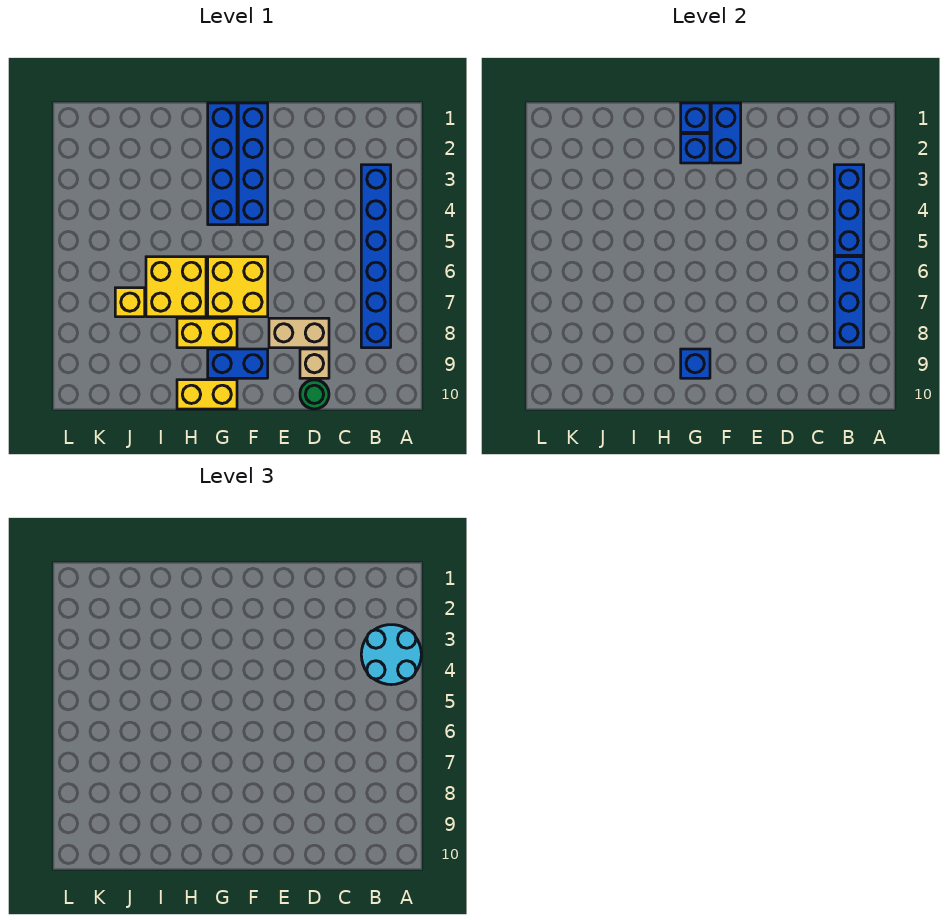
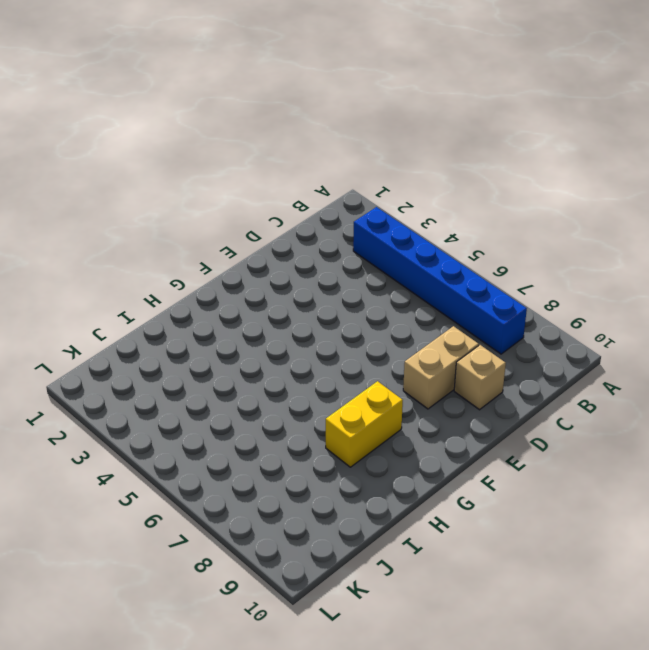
none -> green 1x1 round brick [300,380,329,409]
none -> blue 1x4 brick [238,103,268,225]
none -> yellow 2x2 brick [208,257,268,317]

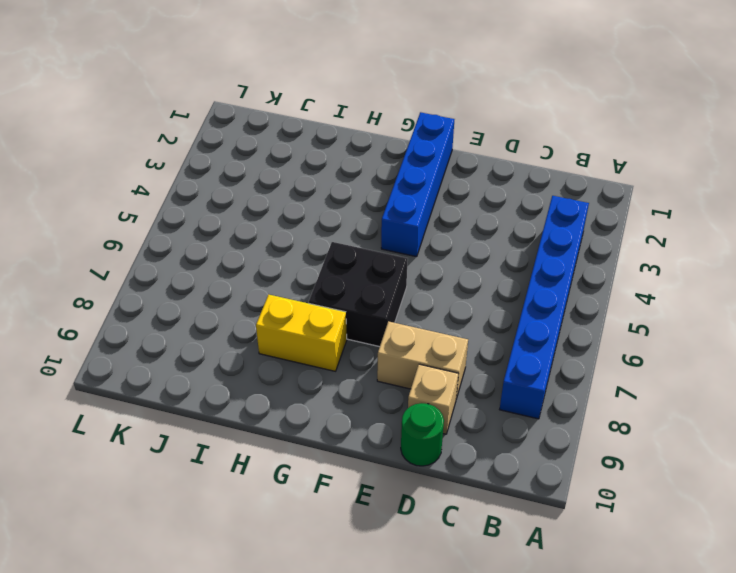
black 2x2 brick [309,242,408,347] -> yellow 2x2 brick [208,257,268,317]
none -> blue 1x2 brick [208,349,268,378]
none -> blue 1x4 brick [208,103,237,225]
none -> yellow 1x2 brick [177,380,237,409]

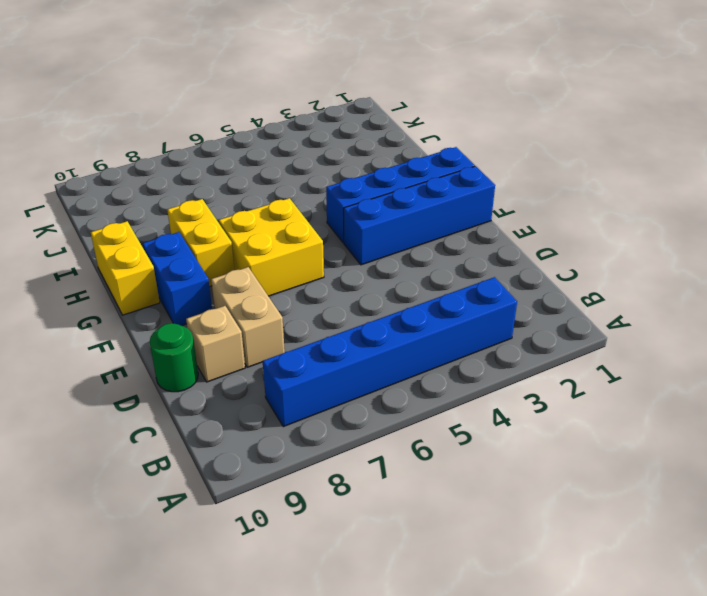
none -> yellow 2x2 brick [146,257,206,317]
none -> yellow 1x1 brick [115,288,145,317]
none -> blue 1x3 brick [834,165,864,255]

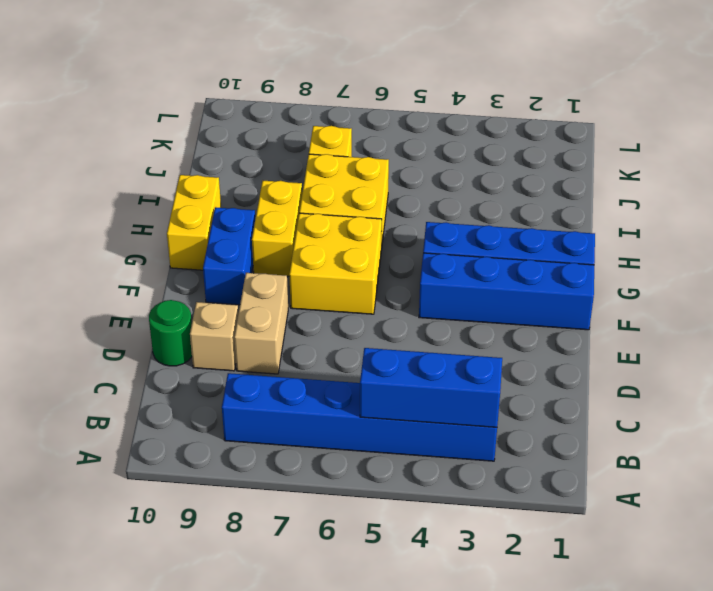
none -> blue 1x3 brick [834,257,864,348]
none -> blue 1x2 brick [711,103,741,163]
none -> blue 1x1 brick [681,103,710,132]

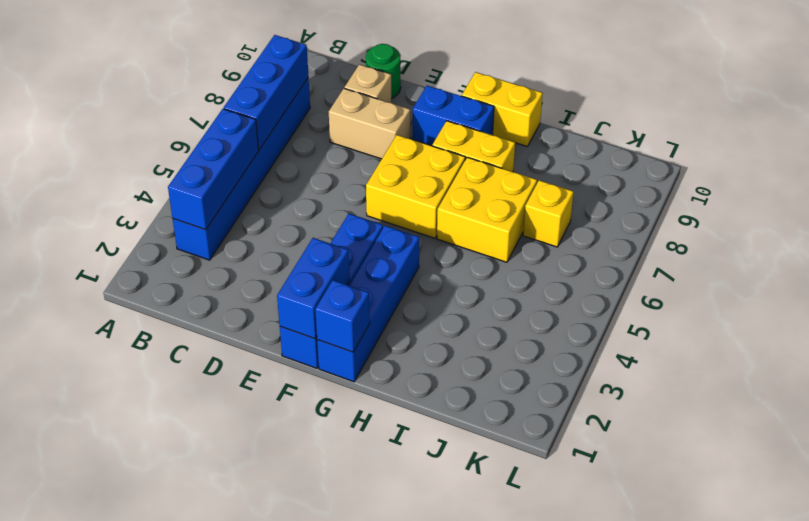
none -> blue 1x1 brick [681,134,710,163]
none -> blue 1x1 brick [681,349,710,378]
none -> cyan 2x2 round brick [361,625,421,685]

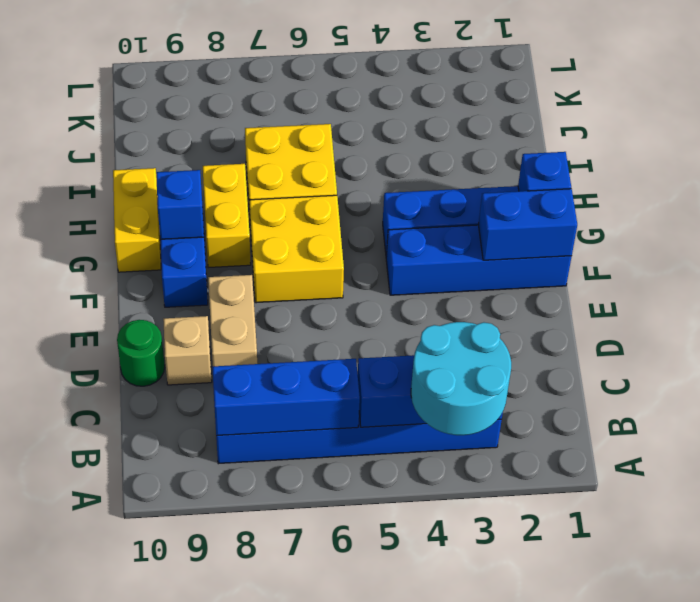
none -> yellow 1x1 brick [115,288,145,317]
none -> blue 1x1 brick [681,134,710,163]

